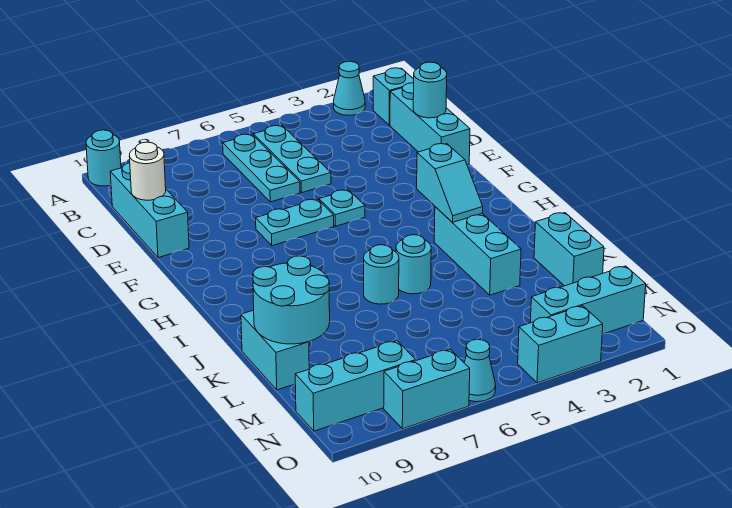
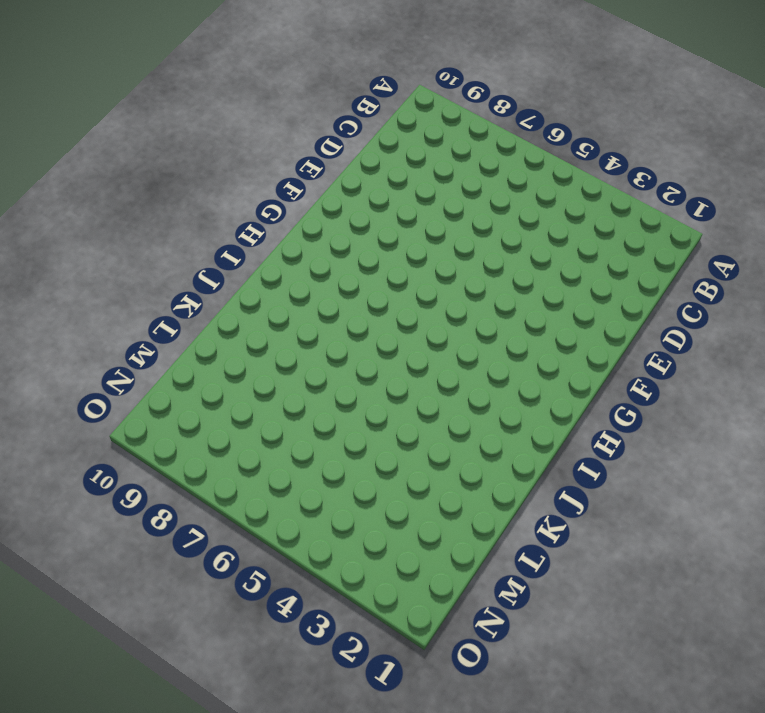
none -> cyan 1x1 cone [334,61,365,115]
none -> cyan 1x1 round brick [86,130,121,186]
none -> cyan 1x1 brick [373,68,414,125]

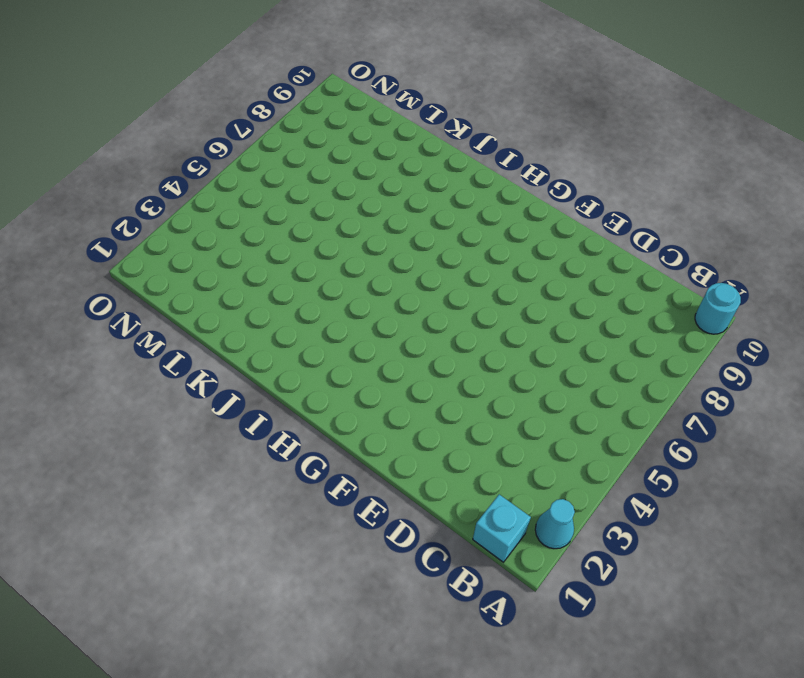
none -> cyan 1x3 plate [253,126,331,193]
none -> cyan 1x3 plate [223,134,300,202]
none -> cyan 1x3 brick [390,83,470,165]

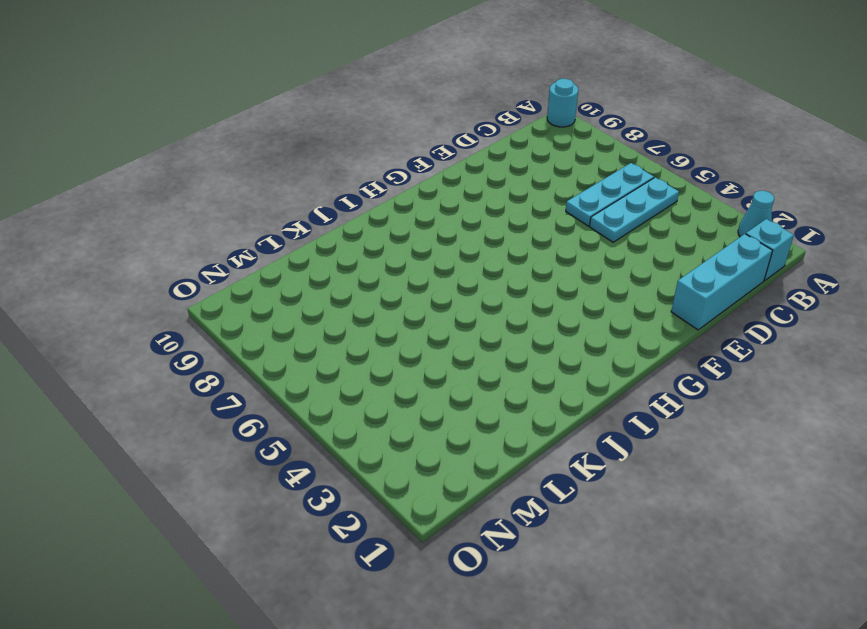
none -> cyan 1x3 brick [110,163,189,258]
none -> cyan 1x1 plate [319,190,365,226]
none -> cyan 1x2 plate [256,199,334,246]

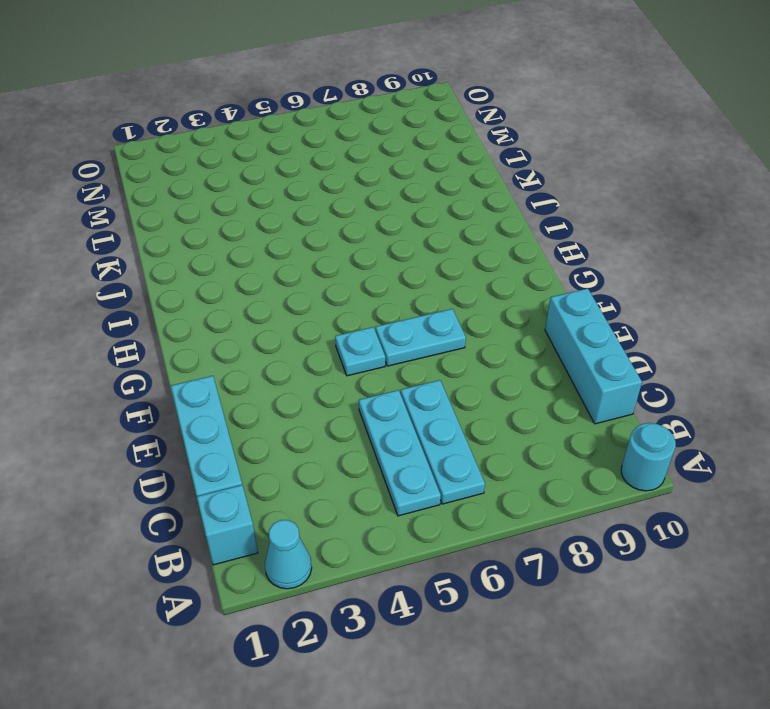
none -> cyan 1x3 brick [434,207,521,295]
none -> cyan 1x1 round brick [396,235,431,294]
none -> cyan 1x1 round brick [364,245,399,304]

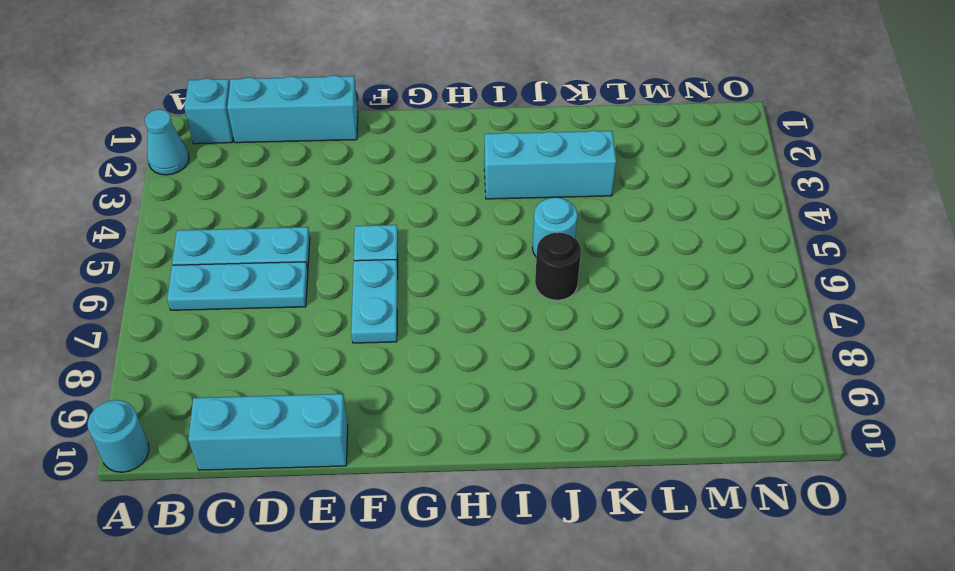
black 1x1 round brick [535,233,581,300] -> cyan 1x1 round brick [364,245,399,304]
none -> cyan 1x2 brick [534,213,604,286]
none -> cyan 1x2 brick [241,310,309,390]
none -> cyan 1x3 brick [530,266,646,334]

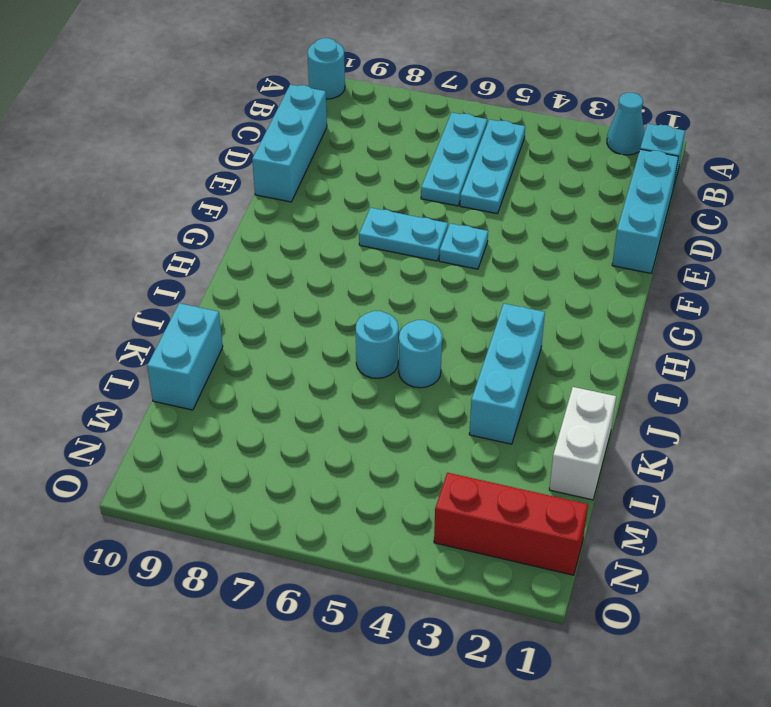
white 1x2 brick [549,387,616,500] -> cyan 1x2 brick [534,213,604,286]
red 1x3 brick [434,473,588,575] -> cyan 1x3 brick [530,266,646,334]
none -> cyan 1x3 brick [295,341,416,431]
none -> cyan 1x2 brick [518,306,603,383]
none -> cyan 1x1 cone [464,339,496,402]

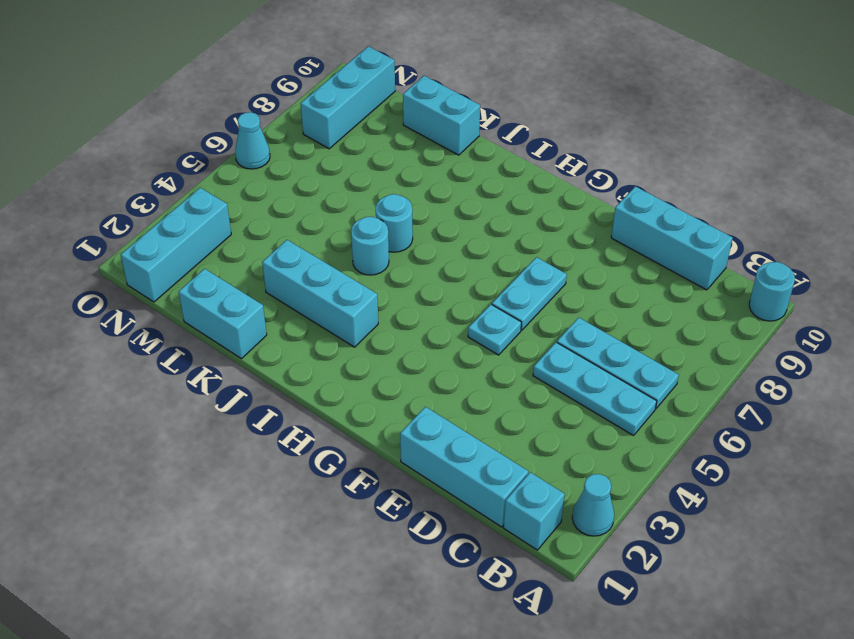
none -> cyan 1x2 brick [518,306,603,383]
none -> cyan 1x2 brick [384,349,470,429]
none -> cyan 1x1 round brick [413,62,447,118]

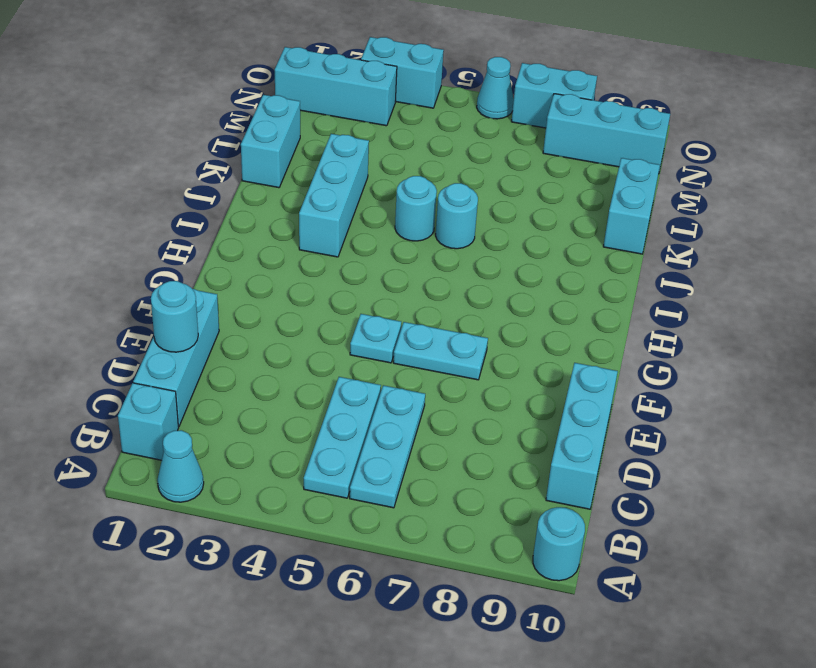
none -> white 1x1 round brick [129,142,166,200]
none -> cyan 1x2 slope [417,144,483,223]
none -> cyan 2x2 round brick [253,256,330,344]

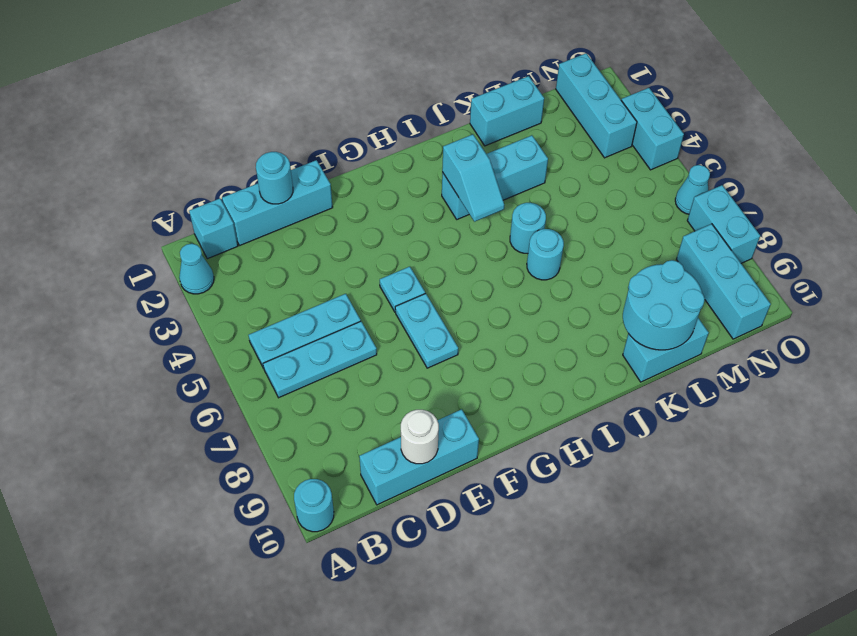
cyan 1x2 slope [442,134,504,222] -> cyan 1x2 slope turned to [417,144,483,223]

